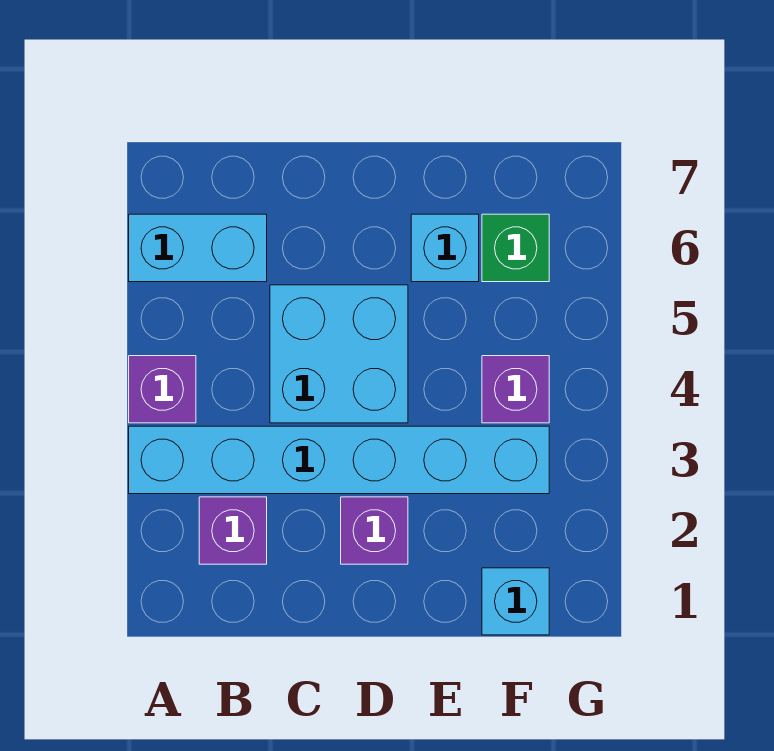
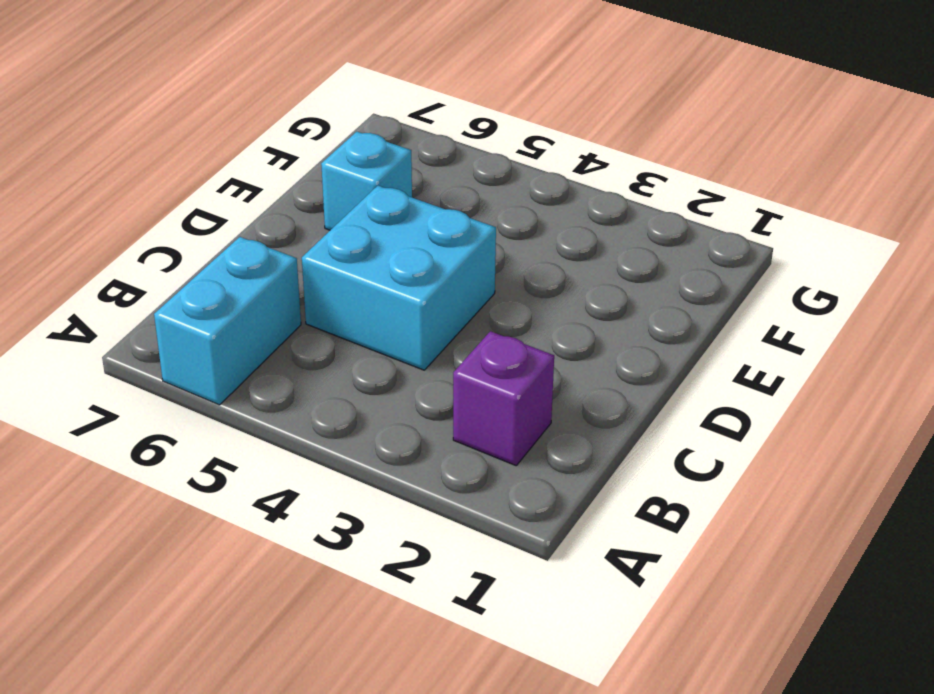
none -> cyan 1x6 brick [129,426,549,494]
none -> purple 1x1 brick [129,356,196,423]

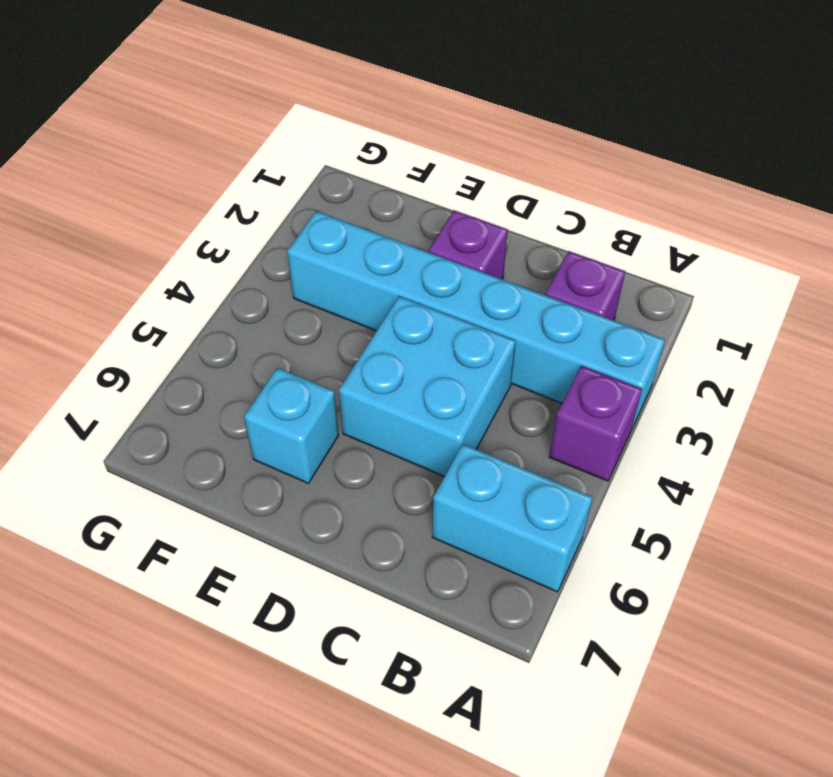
none -> cyan 1x1 brick [482,568,549,635]
none -> purple 1x1 brick [482,356,549,423]

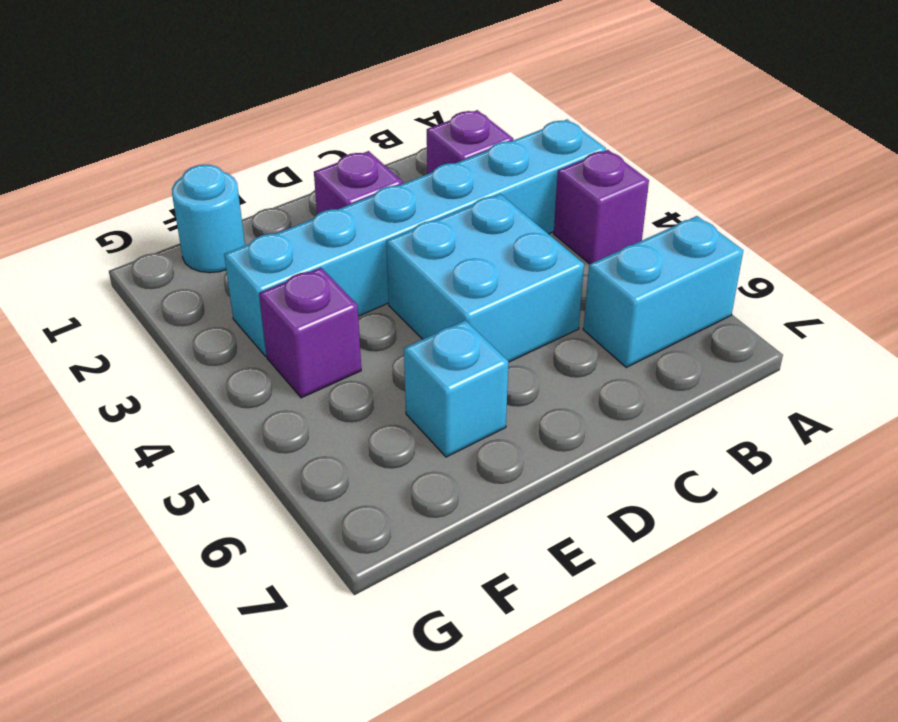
cyan 1x1 round brick [172,165,245,273] -> cyan 1x1 brick [482,568,549,635]
none -> green 1x1 brick [482,214,549,282]

